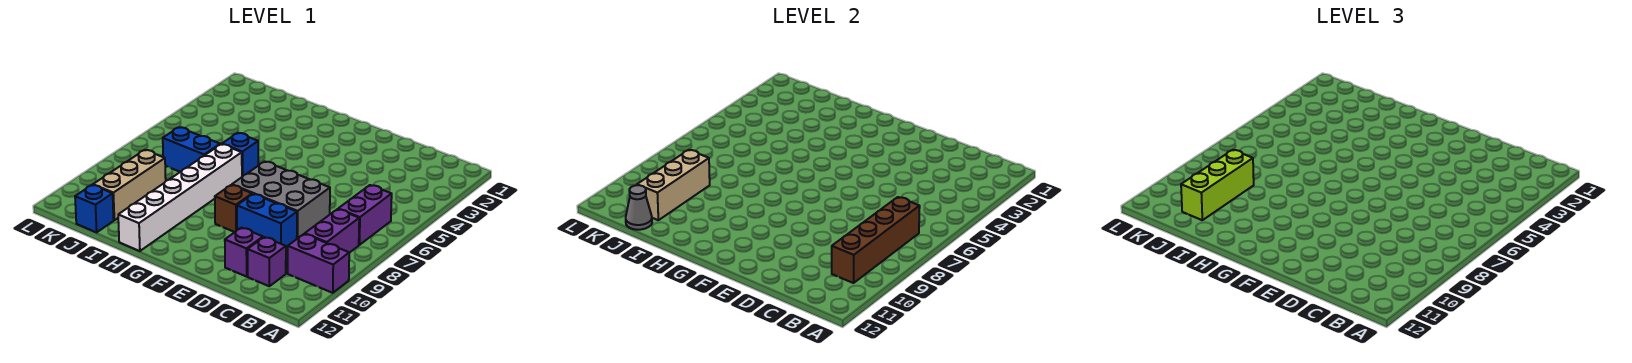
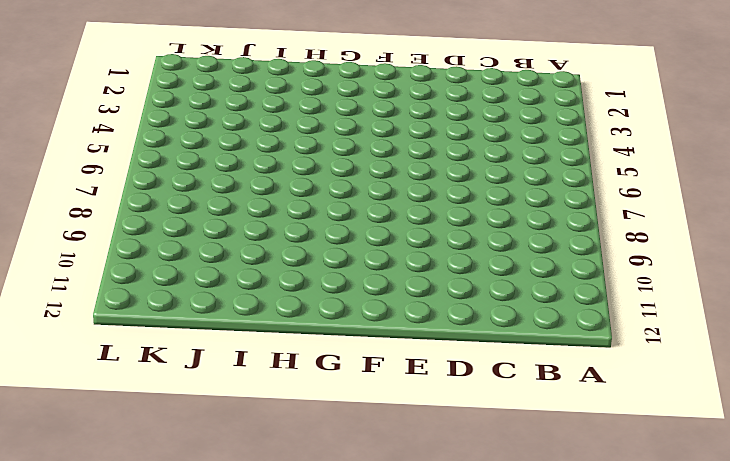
none -> purple 1x2 brick [288,234,349,293]
none -> purple 1x2 brick [339,185,392,245]
none -> purple 1x2 brick [305,209,359,253]

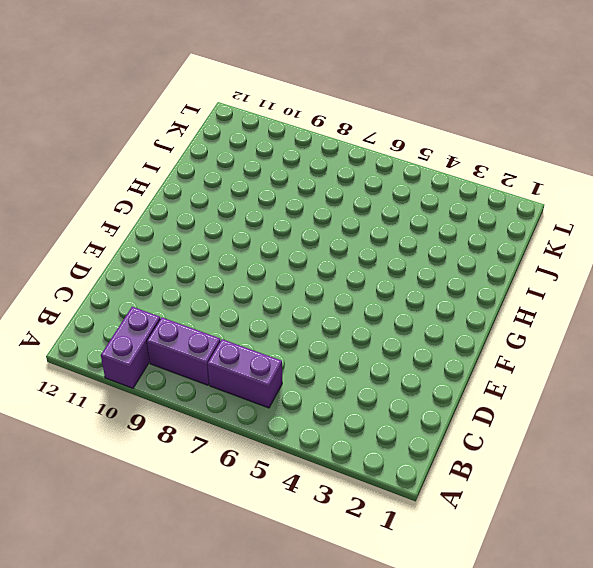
none -> purple 1x1 brick [248,237,286,286]
none -> grey 2x3 brick [232,161,330,239]
none -> blue 1x2 brick [237,194,297,247]

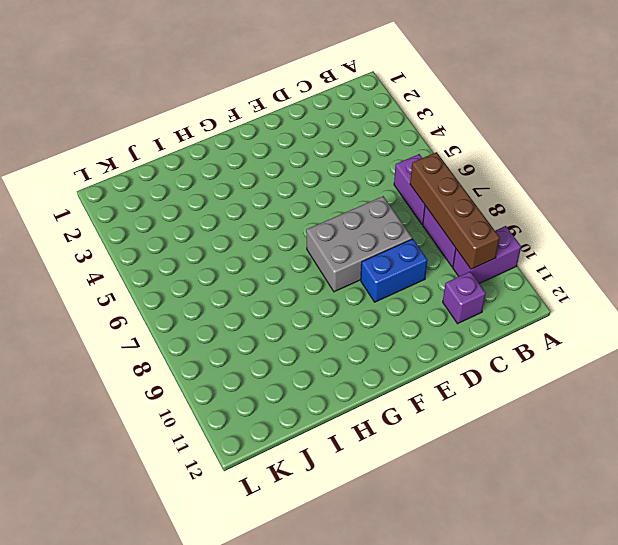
none -> purple 1x1 brick [225,228,263,277]
none -> brown 1x1 brick [215,185,252,232]
none -> blue 1x1 brick [222,133,258,177]

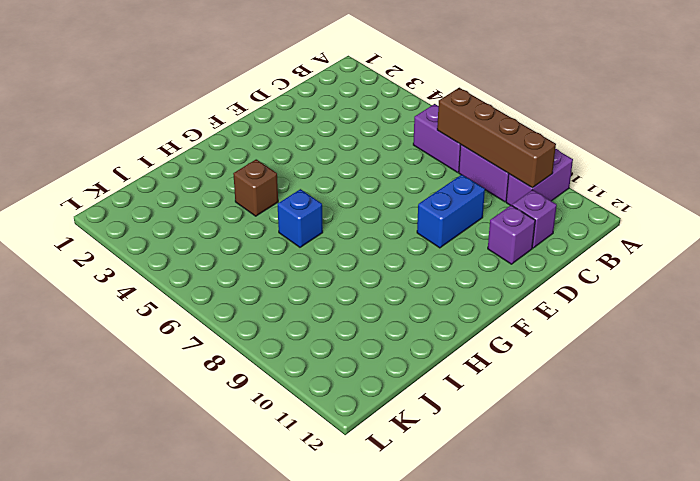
brown 1x1 brick [233,159,278,216] -> brown 1x1 brick moved to [215,185,252,232]
none -> grey 2x3 brick [232,161,330,239]
none -> white 1x6 brick [118,144,242,251]
none -> blue 1x2 brick [163,127,220,172]

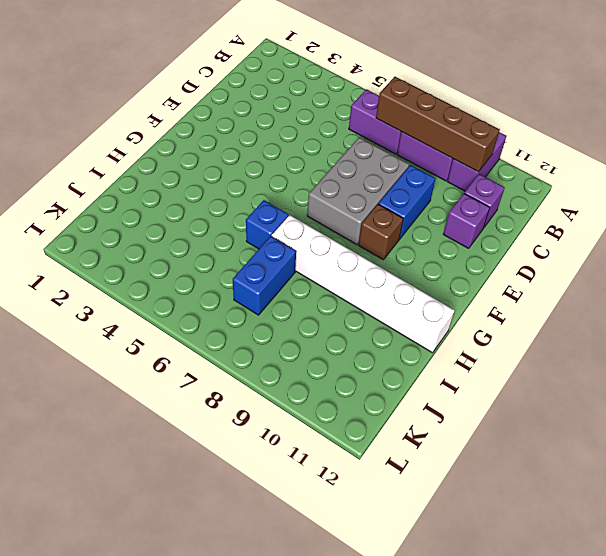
none -> tan 1x3 brick [93,150,166,220]
none -> blue 1x1 brick [75,185,114,232]
none -> tan 1x3 brick [637,150,710,220]

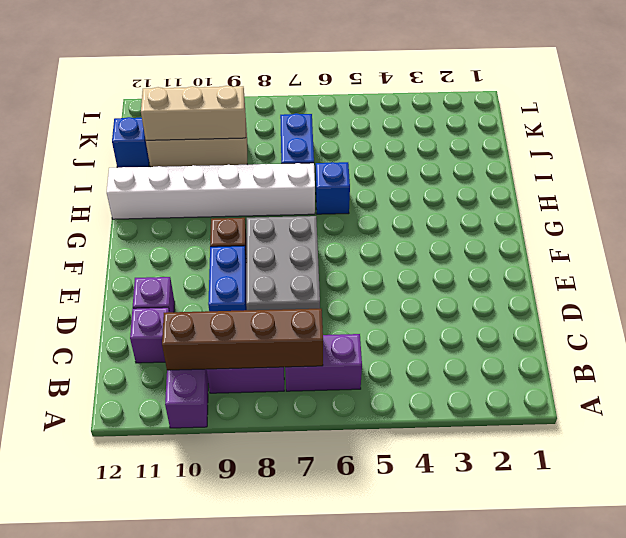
none -> grey 1x1 cone [626,185,652,230]
none -> lime 1x3 brick [1181,150,1254,220]

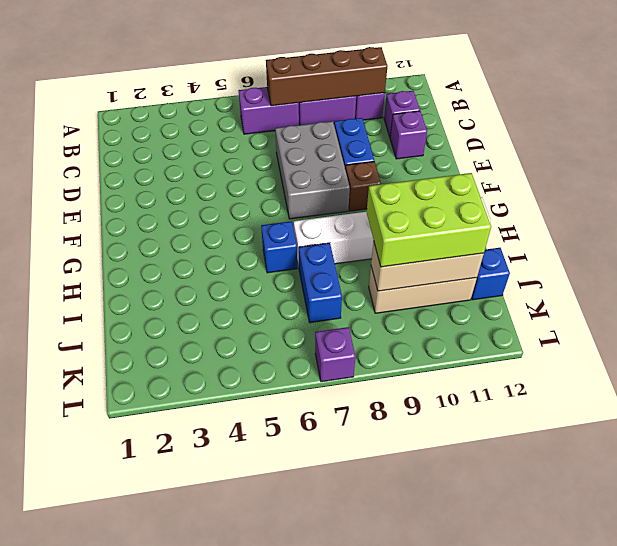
lime 2x3 brick [367,173,491,267] -> lime 1x3 brick [1181,150,1254,220]
purple 1x1 brick [315,327,356,382] -> none
none -> grey 1x1 cone [626,185,652,230]

